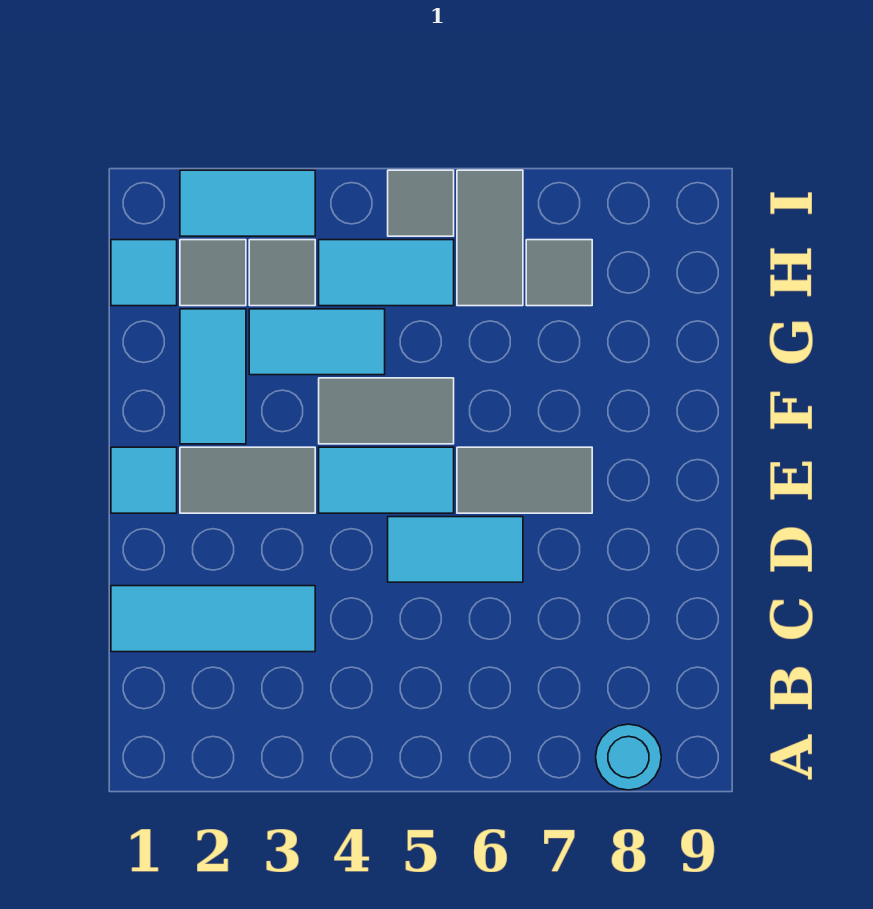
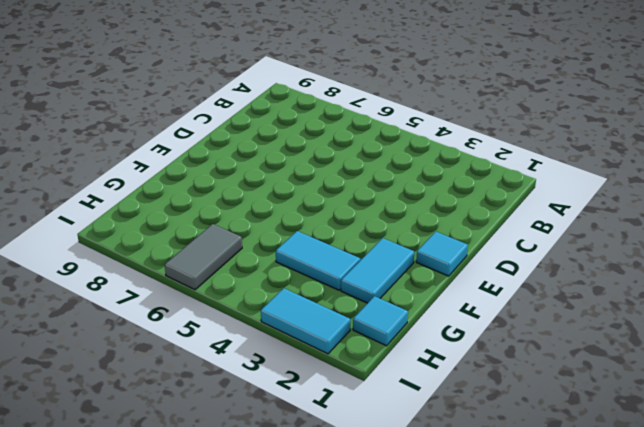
none -> cyan 1x1 round brick [596,724,661,790]
none -> cyan 1x3 tile [111,586,315,652]
none -> cyan 1x2 tile [388,517,523,582]

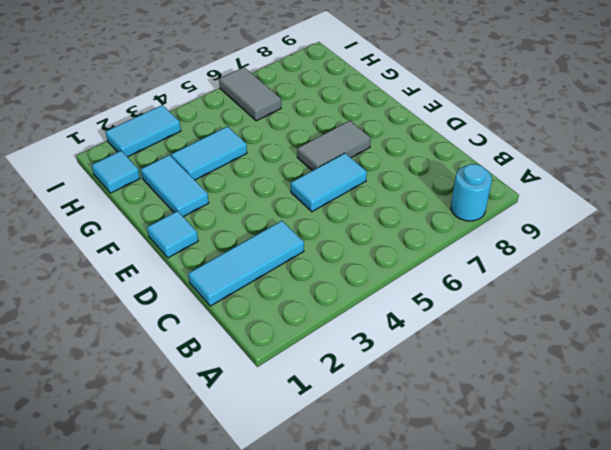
none -> grey 1x2 tile [180,447,315,513]
none -> cyan 1x2 tile [319,447,454,513]
none -> grey 1x2 tile [319,378,454,444]

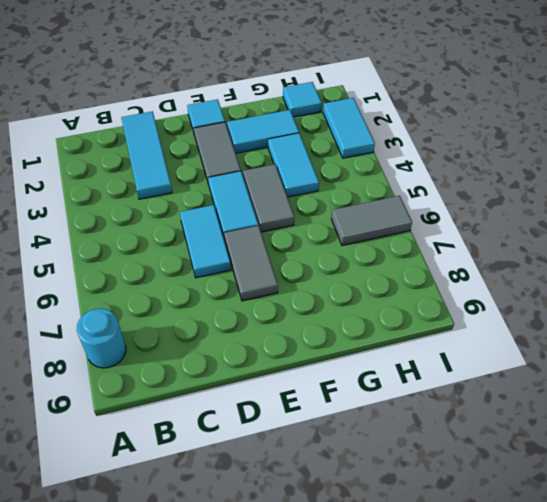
none -> grey 1x1 tile [180,240,246,306]
none -> grey 1x1 tile [249,240,315,306]
none -> cyan 1x2 tile [319,240,454,306]

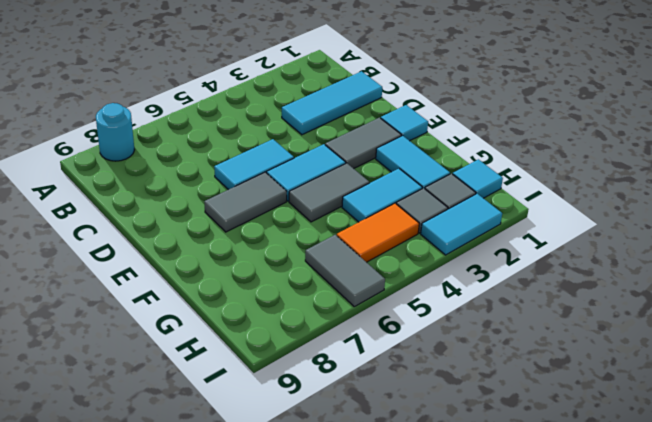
orange 1x2 tile [337,203,419,262] -> cyan 1x2 tile [319,240,454,306]
none -> grey 1x1 tile [526,240,592,306]
none -> grey 1x1 tile [388,170,454,236]

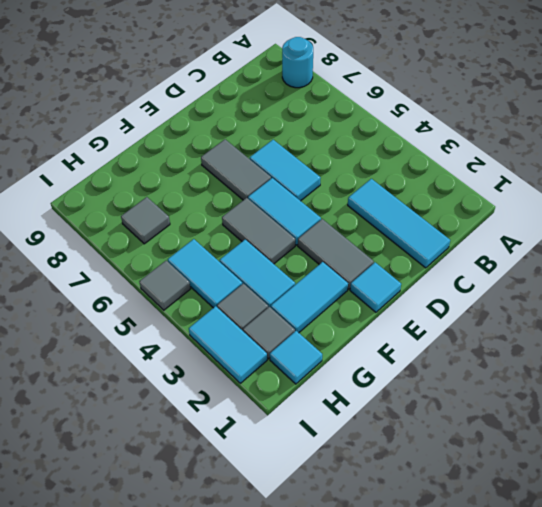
none -> grey 1x2 tile [457,170,523,306]

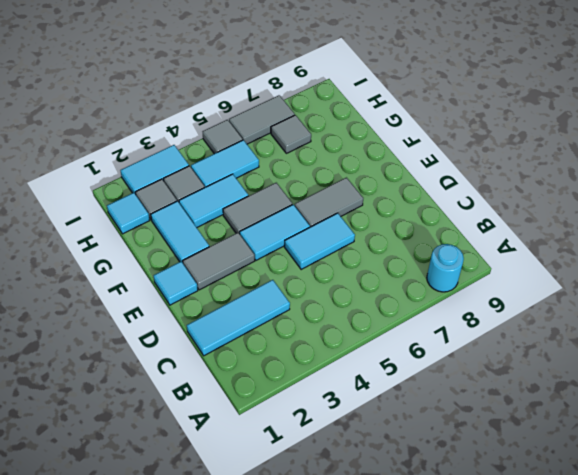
grey 1x2 tile [229,95,295,144] -> grey 1x2 tile turned to [457,170,523,306]

